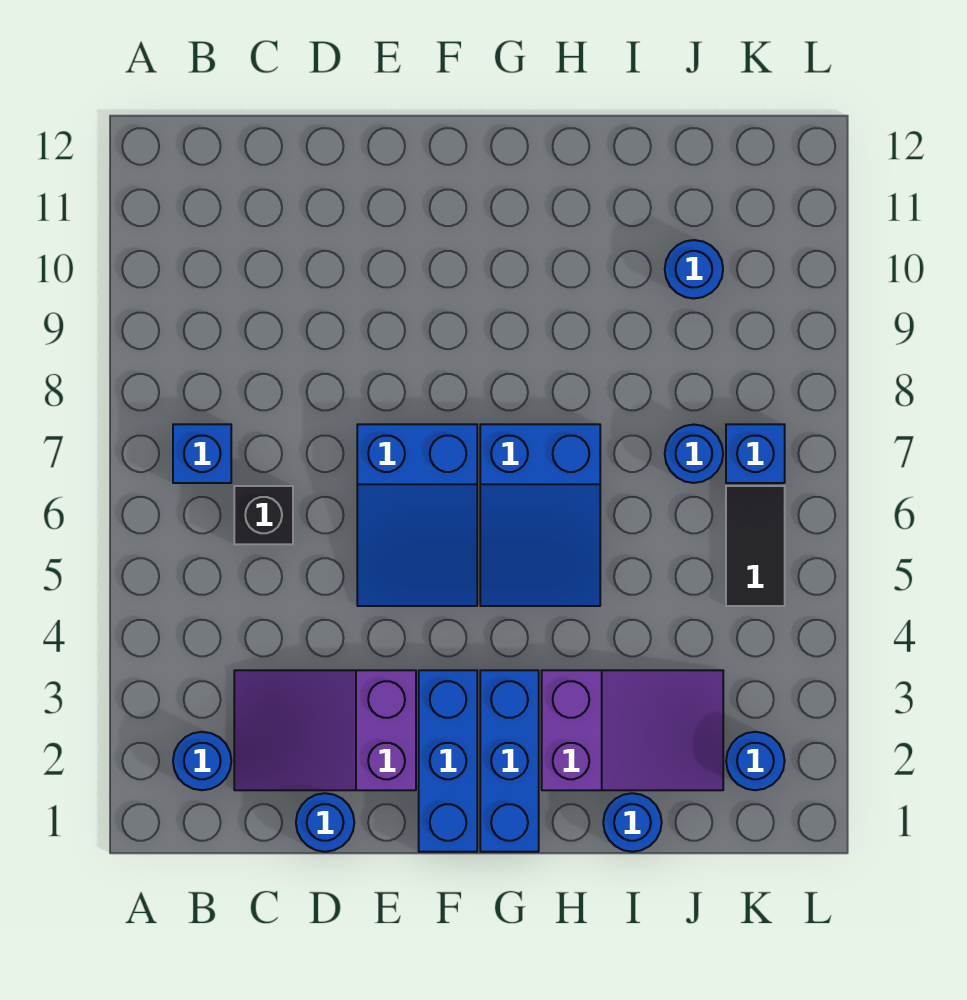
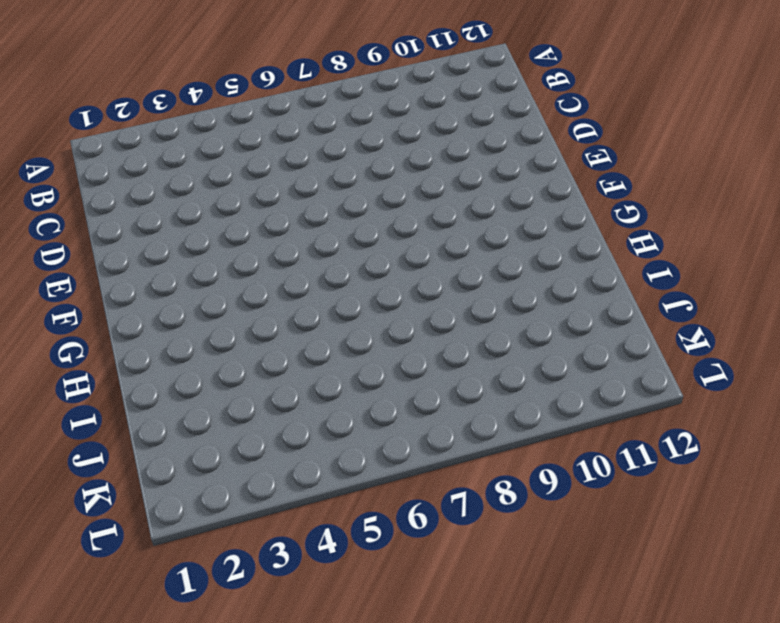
none -> blue 1x1 round brick [173,732,231,790]
none -> blue 1x1 brick [173,424,231,483]
none -> purple 2x3 slope [234,670,416,790]

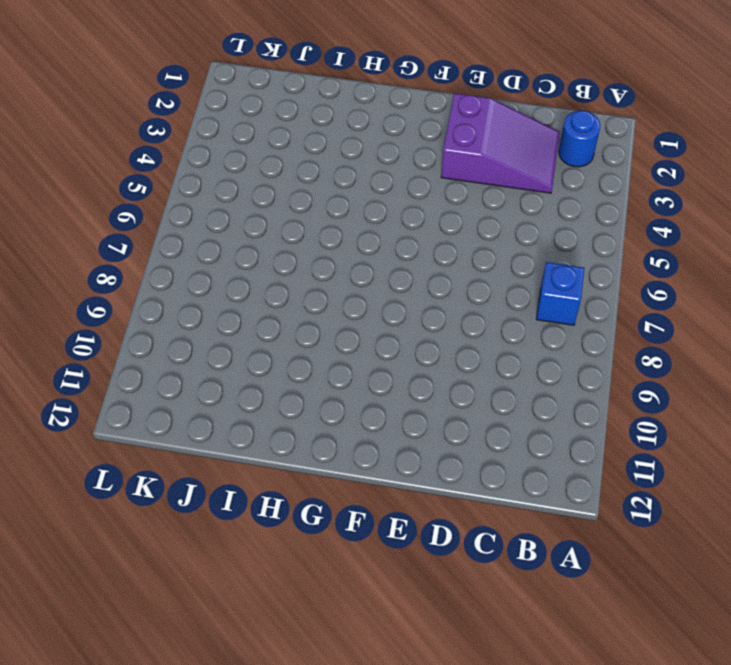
none -> black 1x1 brick [234,486,293,544]
none -> blue 1x1 round brick [296,793,354,852]
none -> blue 2x3 slope [357,424,477,606]

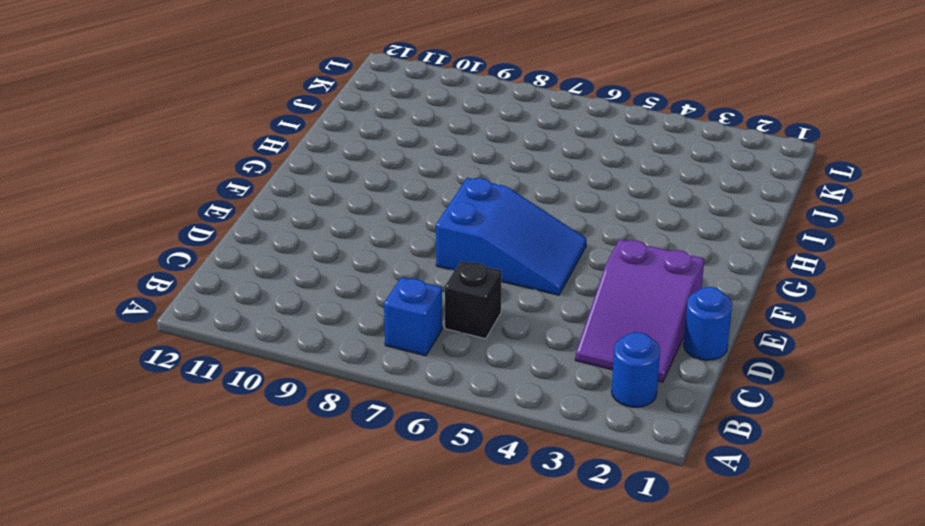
none -> blue 1x3 brick [419,670,477,852]
none -> blue 1x3 brick [480,670,539,852]
none -> blue 2x3 slope [480,424,600,606]

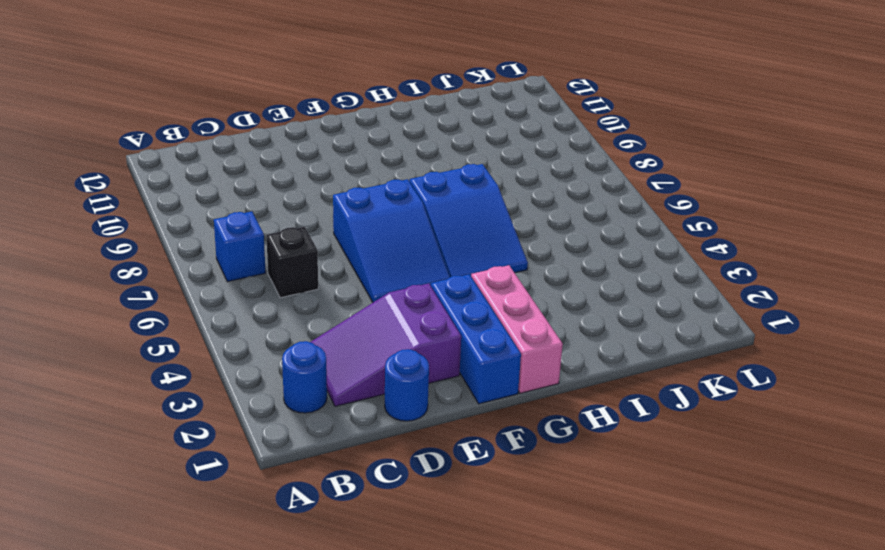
pink 1x3 brick [471,265,563,393] -> blue 1x3 brick [480,670,539,852]
none -> purple 2x3 slope [542,670,723,790]
none -> blue 1x1 round brick [603,793,662,852]
none -> blue 1x1 round brick [665,425,723,483]

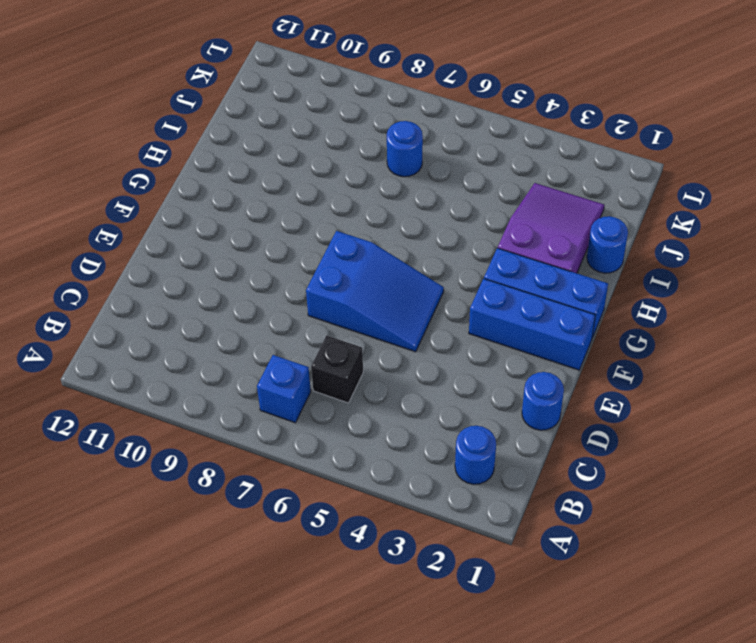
none -> purple 2x3 slope [234,670,416,790]
none -> blue 2x3 slope [480,424,600,606]
none -> blue 1x1 round brick [665,240,723,299]

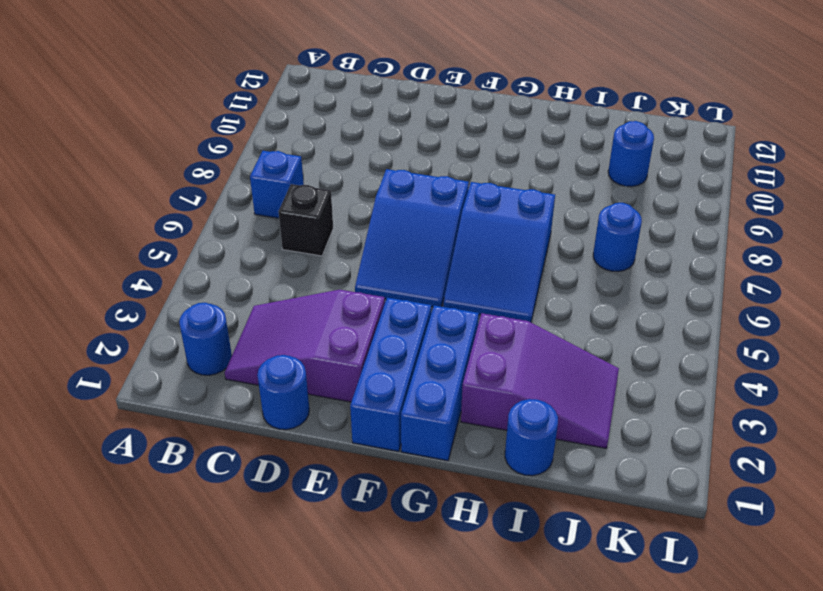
none -> blue 1x1 round brick [726,732,785,790]
none -> black 1x2 tile [726,486,785,606]
none -> blue 1x1 brick [726,424,785,483]

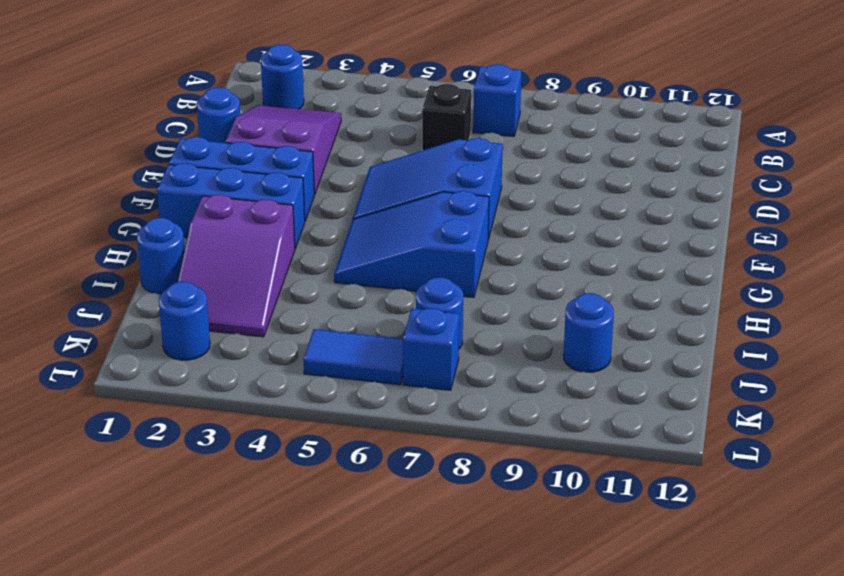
blue 1x2 tile [304,329,403,385] -> black 1x2 tile [726,486,785,606]

